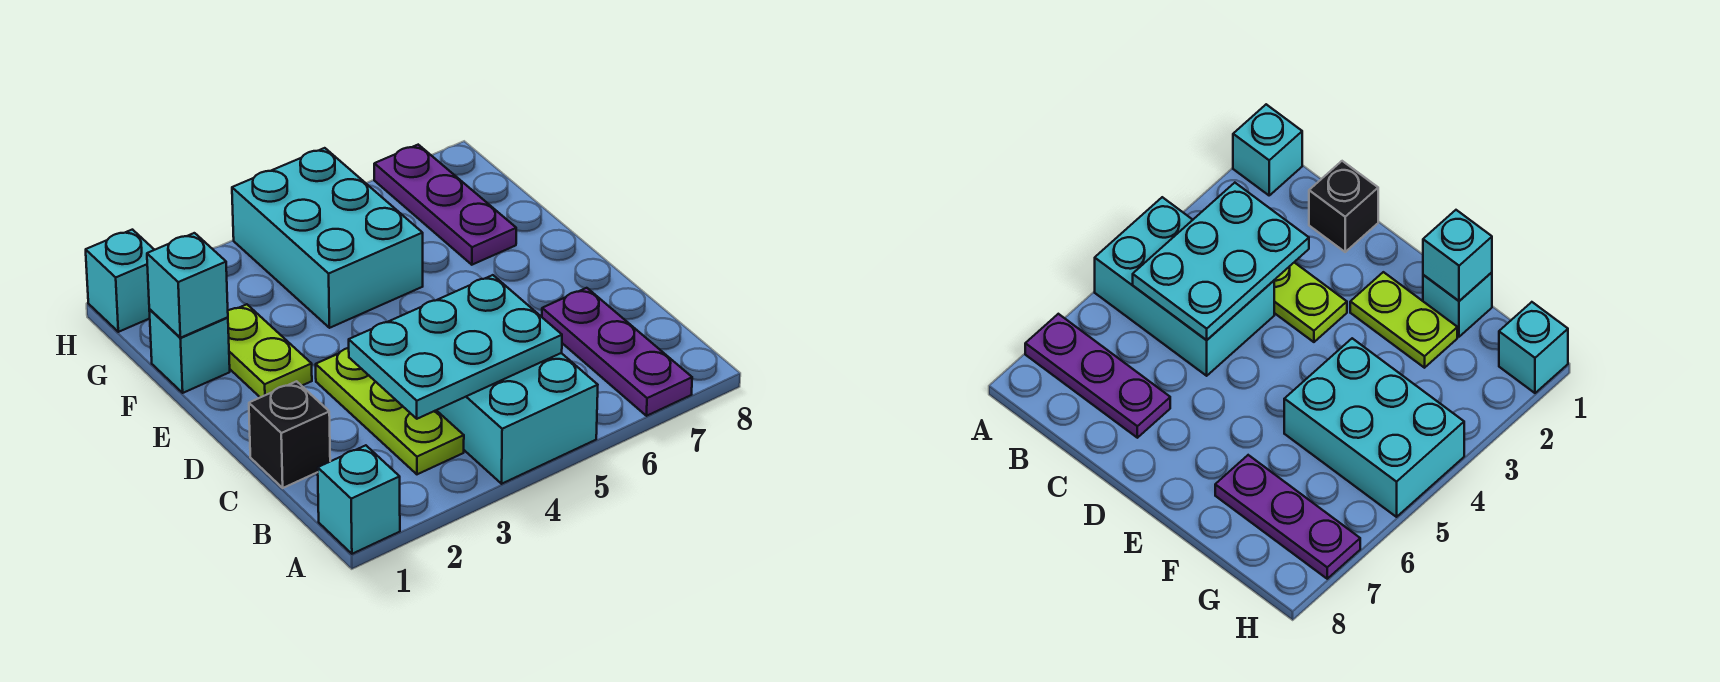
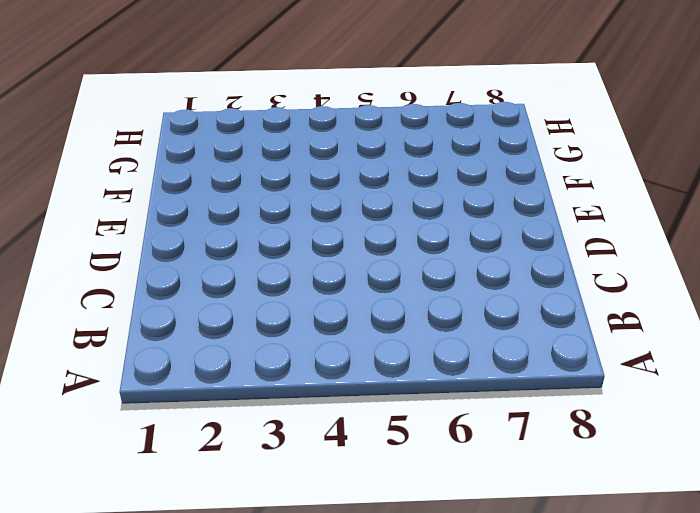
none -> cyan 1x1 brick [318,445,400,554]
none -> cyan 2x3 brick [437,353,598,484]
none -> purple 1x3 plate [542,288,692,416]

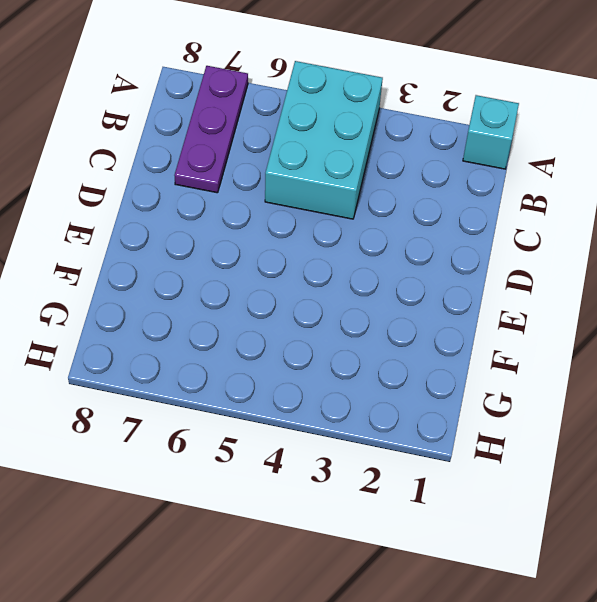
none -> lime 1x3 plate [316,348,464,474]
none -> black 1x1 brick [249,381,330,488]
none -> lime 1x2 plate [228,304,312,397]

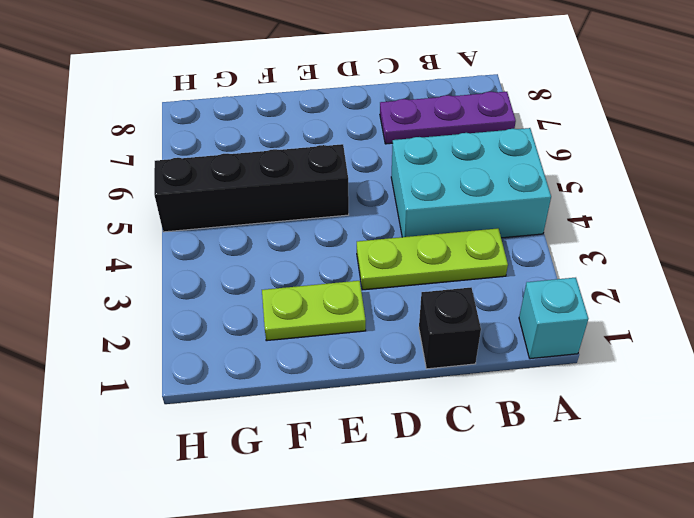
black 1x4 brick [154,144,349,232] -> cyan 2x3 brick [232,148,423,328]
none -> cyan 1x1 brick [149,310,230,393]
none -> purple 1x3 plate [374,145,516,265]
none -> cyan 1x1 brick [86,230,154,332]

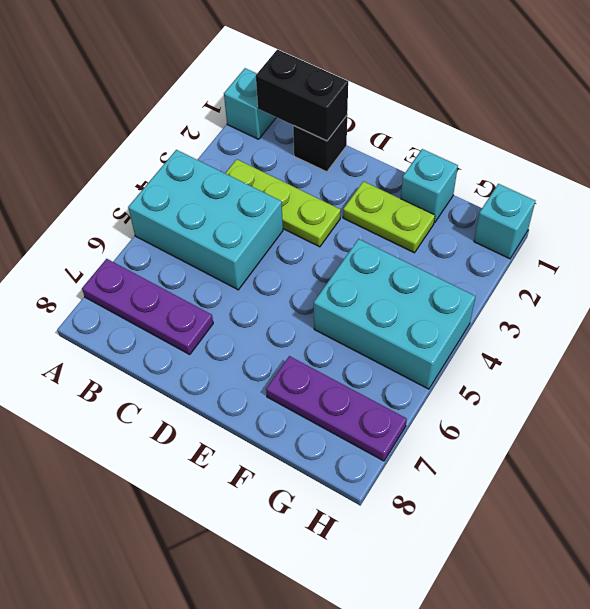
black 1x2 brick [256,49,348,141] -> none
none -> cyan 2x3 plate [349,275,562,419]
none -> cyan 1x1 brick [147,233,228,338]

